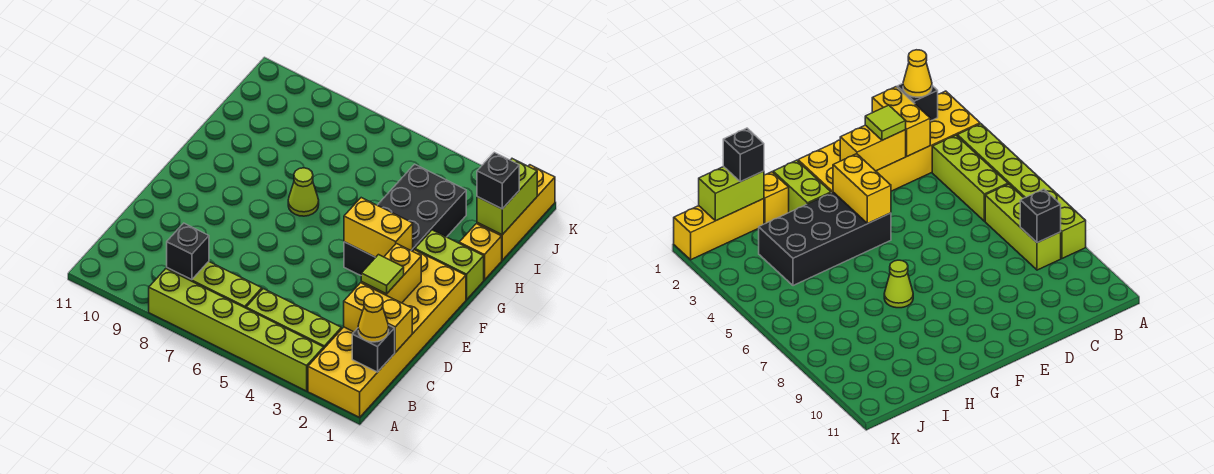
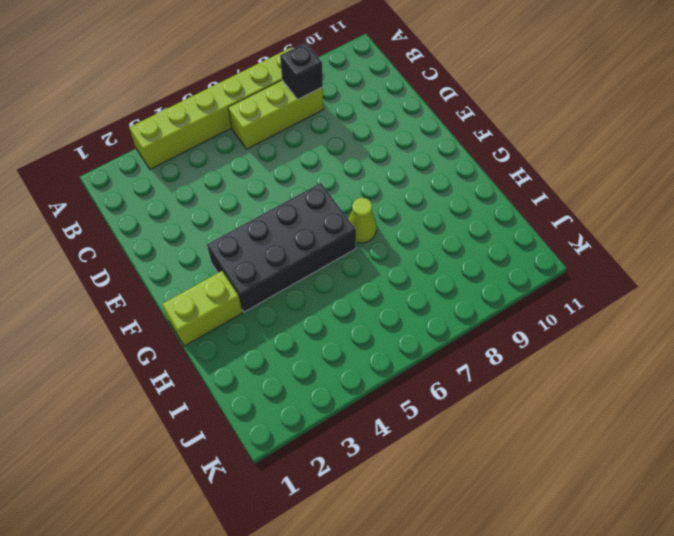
black 2x4 brick [207,183,356,312] -> black 2x4 brick turned to [344,164,466,275]
none -> yellow 2x6 brick [308,250,466,417]
none -> lime 1x3 brick [246,289,341,348]
none -> yellow 1x1 brick [459,224,502,280]

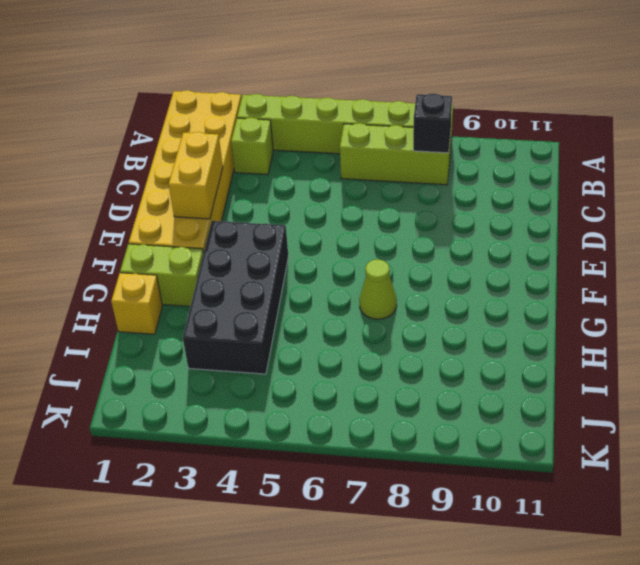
lime 1x1 brick [231,118,273,175] -> lime 1x3 brick [246,289,341,348]
none -> yellow 1x3 brick [477,165,555,260]
none -> black 1x1 brick [352,325,395,372]
none -> yellow 1x2 brick [344,283,412,352]

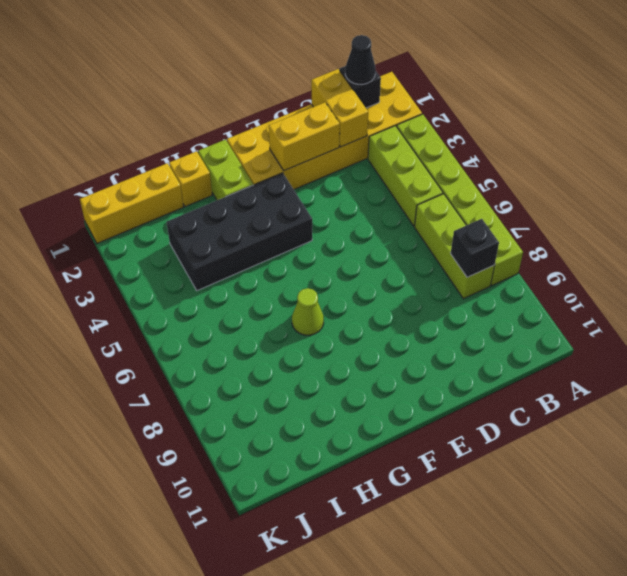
black 1x1 cone [345,35,376,84] -> yellow 1x1 cone [358,294,389,342]
none -> yellow 1x2 brick [344,198,413,257]
none -> lime 1x2 brick [477,159,537,235]
none -> lime 1x1 tile [361,255,404,294]

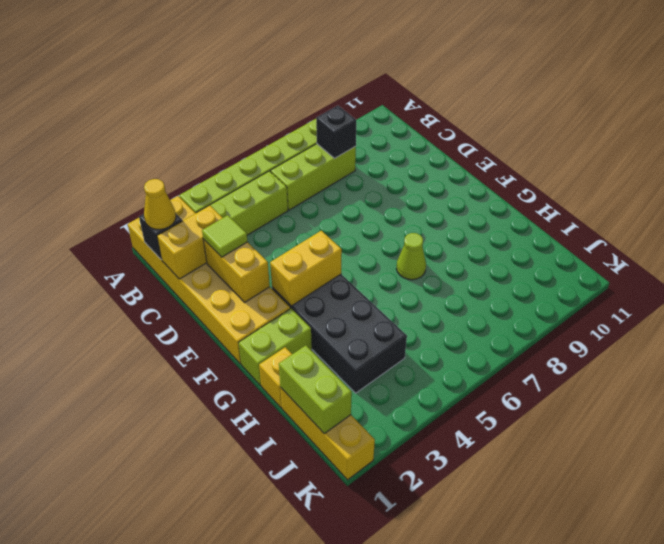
none -> black 1x1 brick [477,152,519,209]

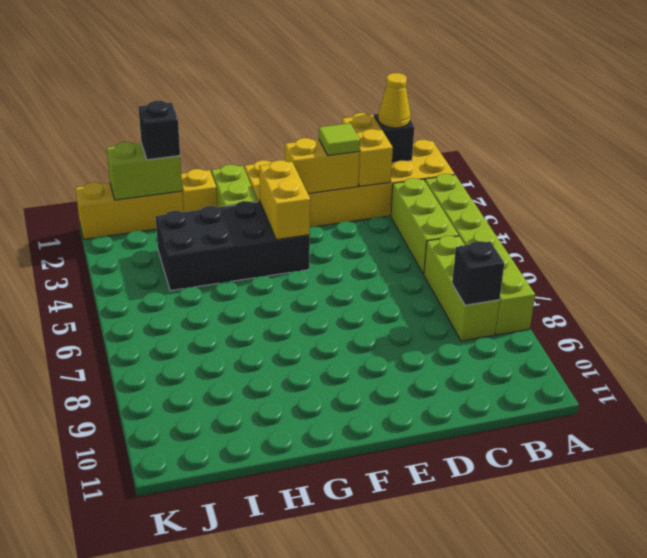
none -> lime 1x1 cone [288,168,319,216]

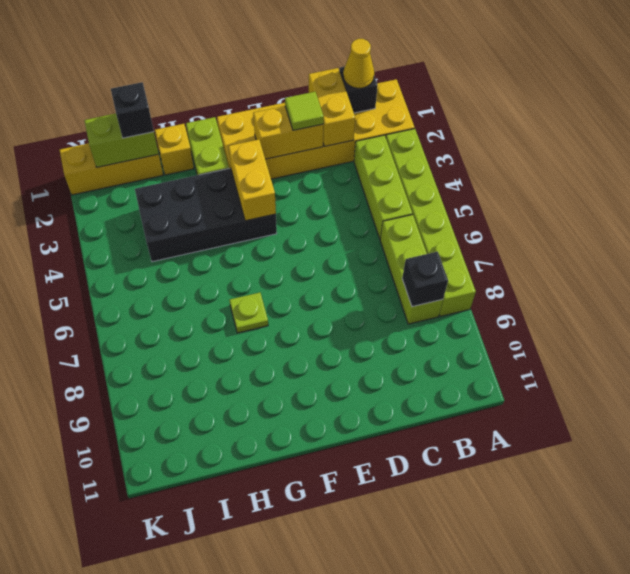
lime 1x1 plate [230,293,268,333] -> lime 1x1 cone [288,168,319,216]

